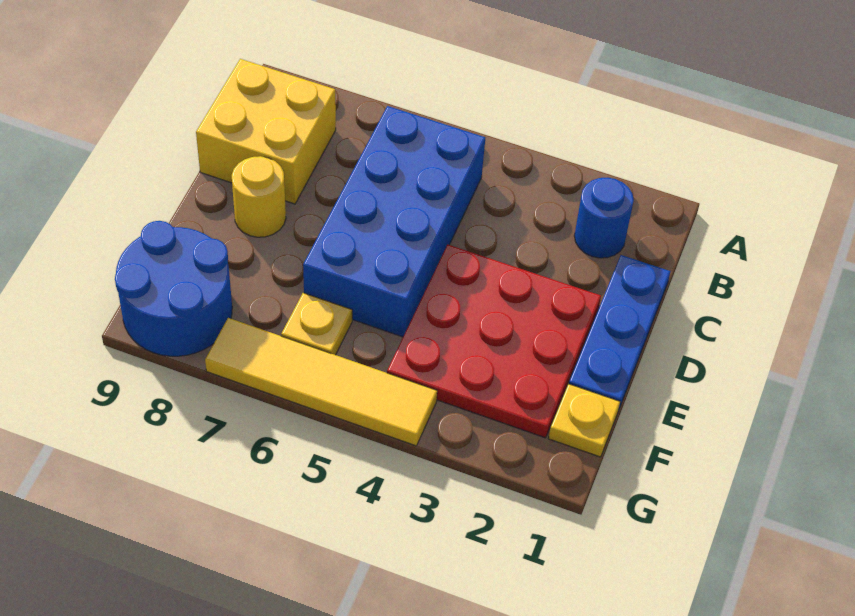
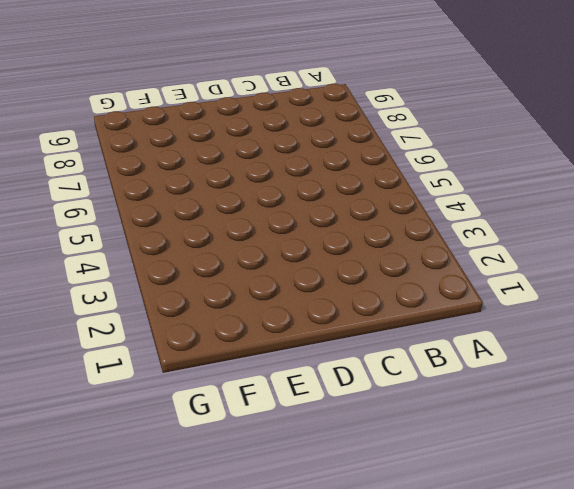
none -> blue 1x1 round brick [574,178,634,258]
none -> blue 2x4 brick [303,106,485,337]

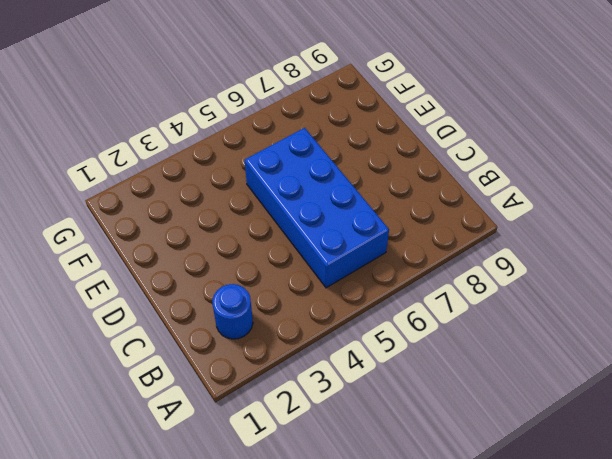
none -> yellow 2x2 brick [196,59,336,204]
none -> blue 1x3 plate [569,255,671,411]

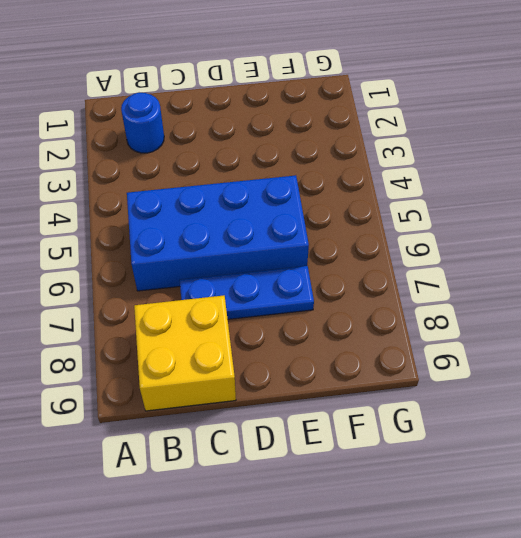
blue 1x3 plate [180,266,314,319] -> blue 1x3 plate moved to [569,255,671,411]
none -> red 3x3 plate [387,245,601,438]
none -> yellow 1x1 round brick [232,156,286,237]

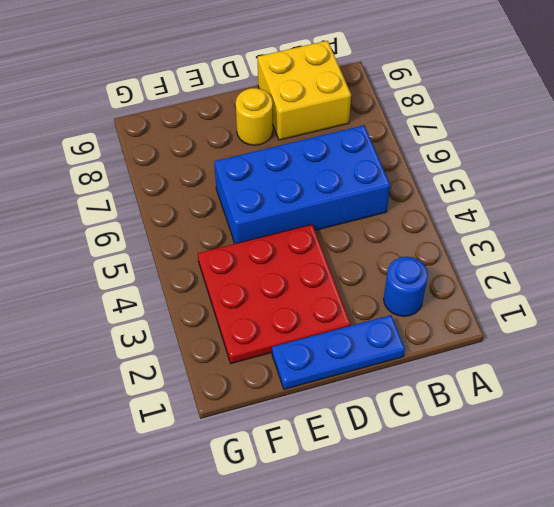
none -> yellow 1x1 plate [548,384,620,457]
none -> yellow 1x1 plate [281,293,352,355]

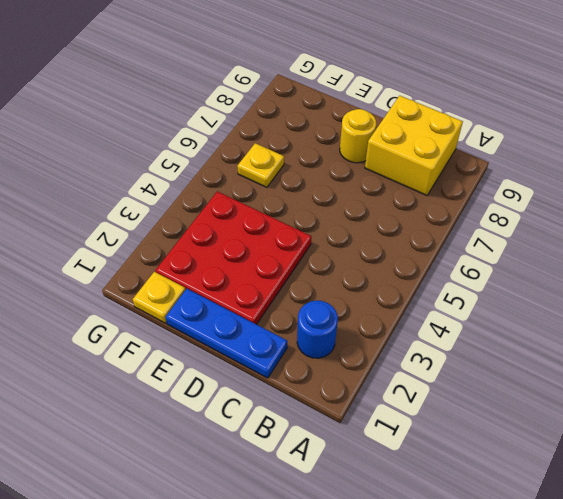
none -> blue 2x4 brick [303,106,485,337]
none -> blue 2x2 round brick [115,221,232,356]

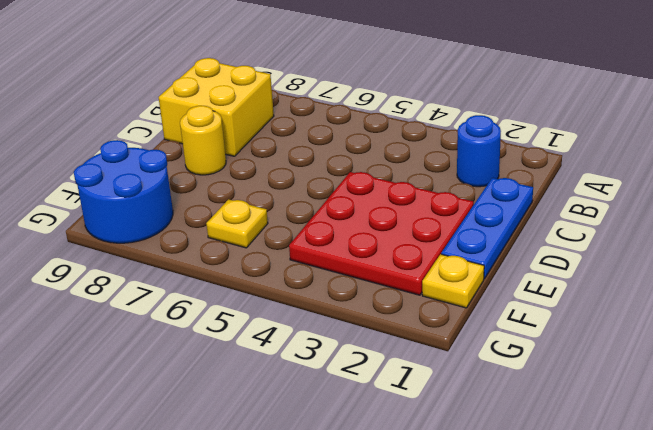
none -> blue 2x4 brick [303,106,485,337]
none -> yellow 1x4 tile [205,318,437,446]

